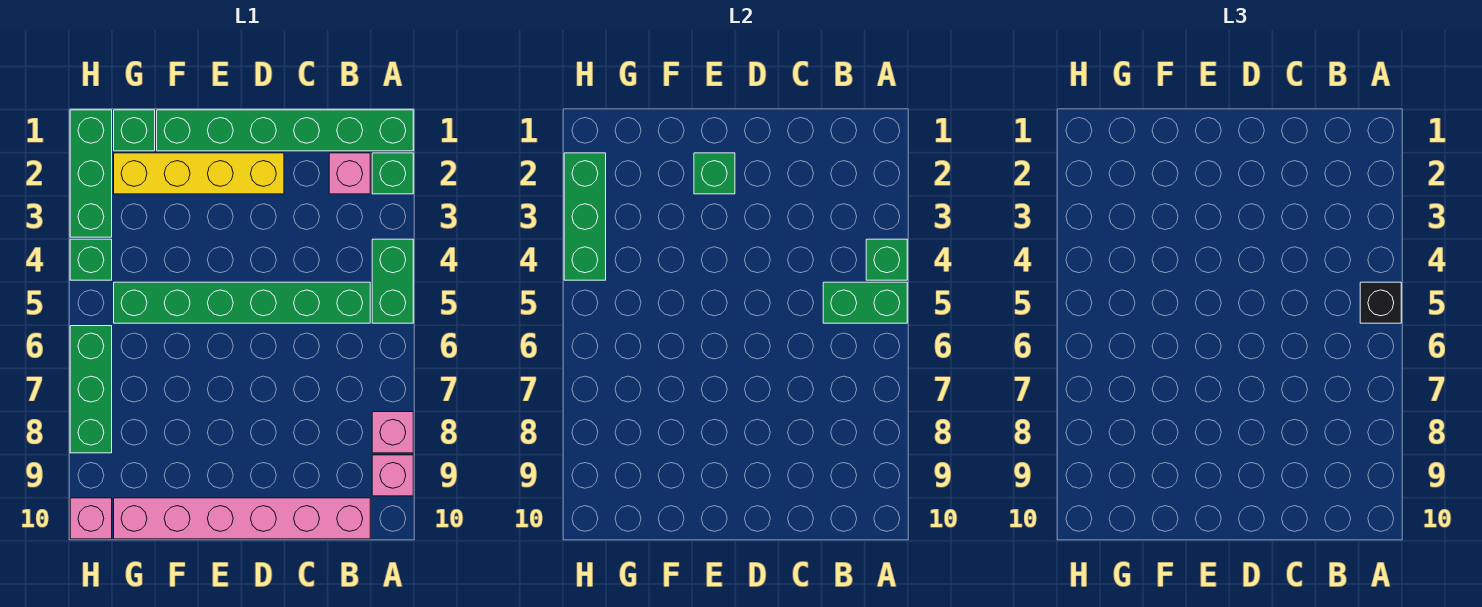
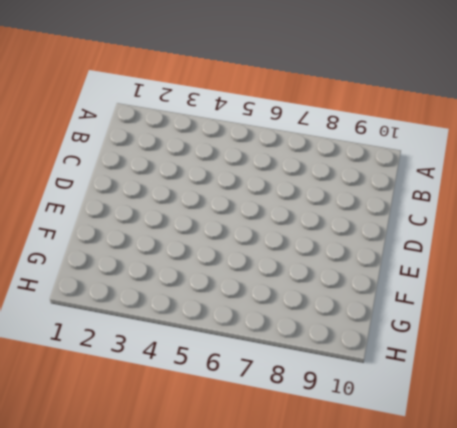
none -> green 1x6 brick [157,110,413,151]
none -> green 1x1 brick [372,153,413,194]
none -> green 1x2 brick [372,239,413,323]

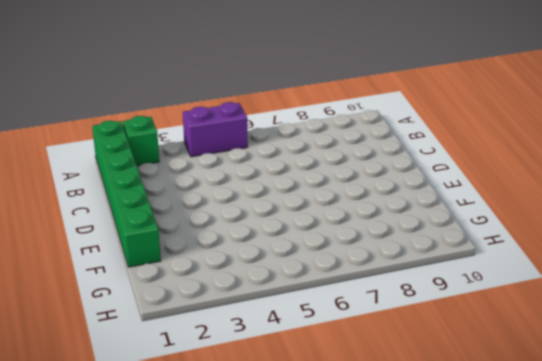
purple 1x2 brick [183,102,248,157] -> green 1x2 brick [372,239,413,323]
none -> pink 1x1 brick [372,412,413,453]
none -> pink 1x1 brick [372,455,413,496]
none -> pink 1x1 brick [329,153,370,194]

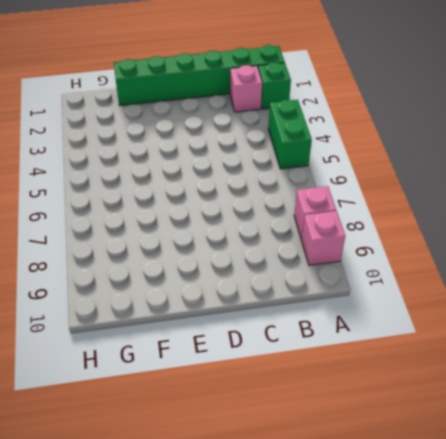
none -> green 1x6 brick [114,282,370,323]
none -> pink 1x6 brick [114,498,370,539]
none -> yellow 1x4 brick [114,153,284,194]

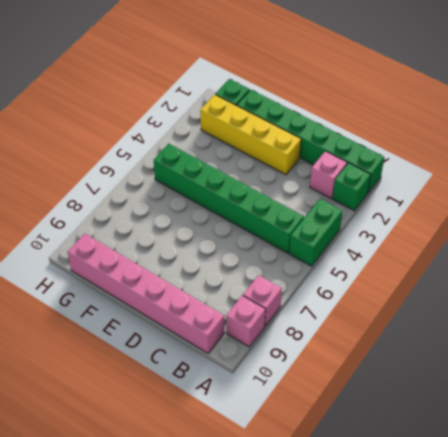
none -> green 1x3 brick [70,110,112,237]
none -> green 1x1 brick [70,239,112,280]
none -> green 1x3 brick [70,326,112,453]

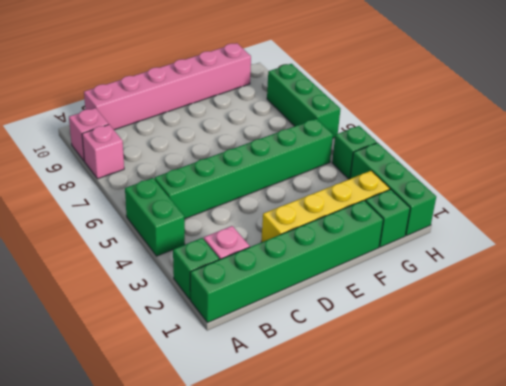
none -> pink 1x1 brick [70,498,112,539]
none -> green 1x1 brick [866,239,907,280]
none -> green 1x2 brick [823,282,907,323]

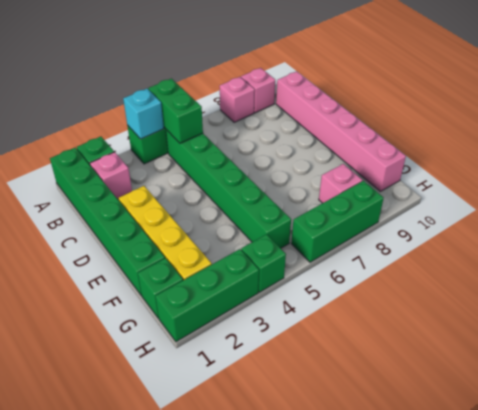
cyan 1x1 brick [123,89,164,139] -> green 1x1 brick [866,239,907,280]
pink 1x1 brick [319,164,362,203] -> pink 1x1 brick moved to [70,498,112,539]
none -> green 1x1 brick [694,153,735,194]
none -> green 1x3 brick [564,153,606,280]
none -> black 1x1 brick [1360,282,1401,323]

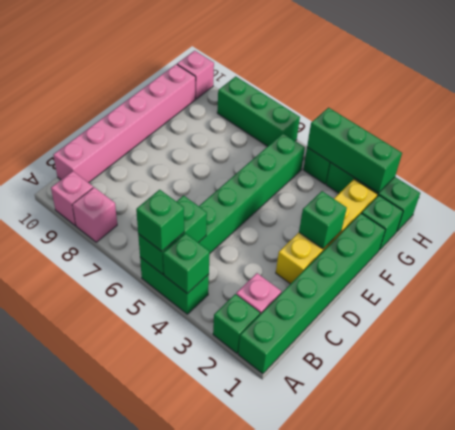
green 1x1 brick [136,190,184,251] -> black 1x1 brick [1360,282,1401,323]

